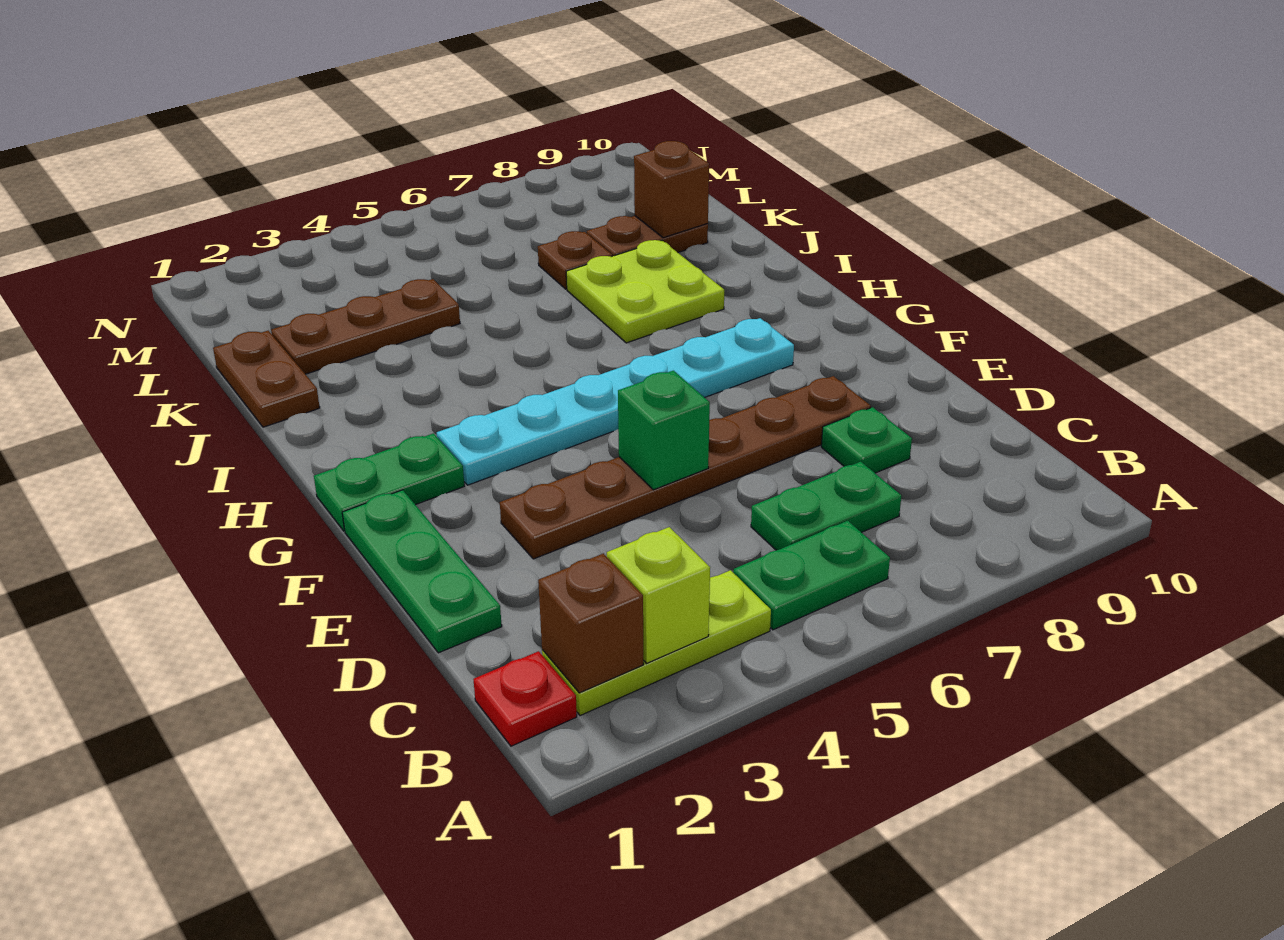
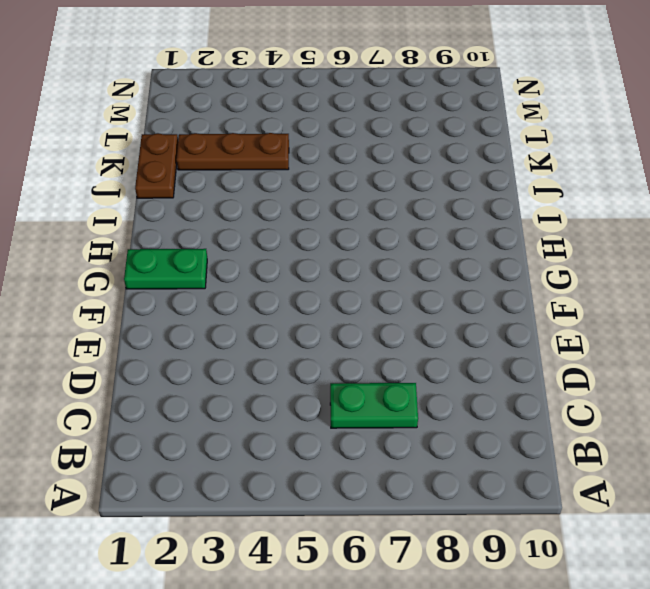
none -> red 1x1 plate [473,651,577,746]
none -> lime 1x3 plate [542,570,771,716]
none -> green 1x2 plate [733,521,890,630]

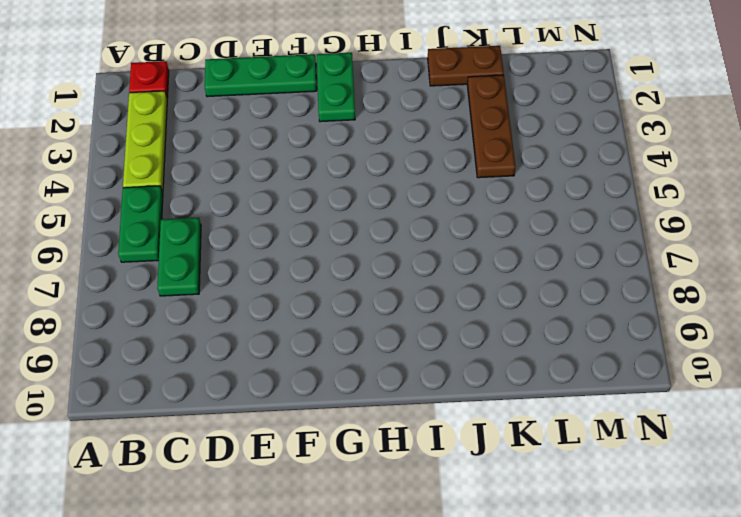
none -> green 1x1 plate [821,407,912,473]
none -> brown 1x6 plate [500,376,871,559]
none -> cyan 1x6 plate [437,318,794,485]

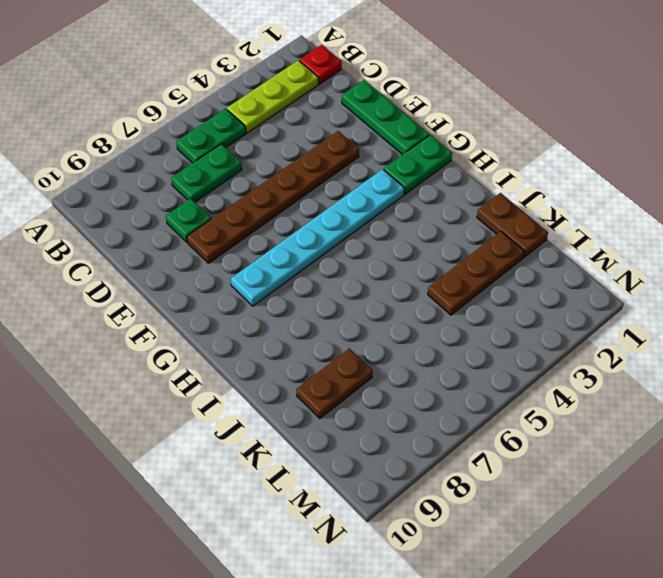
none -> lime 2x2 plate [566,240,724,343]
none -> brown 1x1 plate [538,231,612,289]
none -> brown 1x1 brick [538,553,643,693]

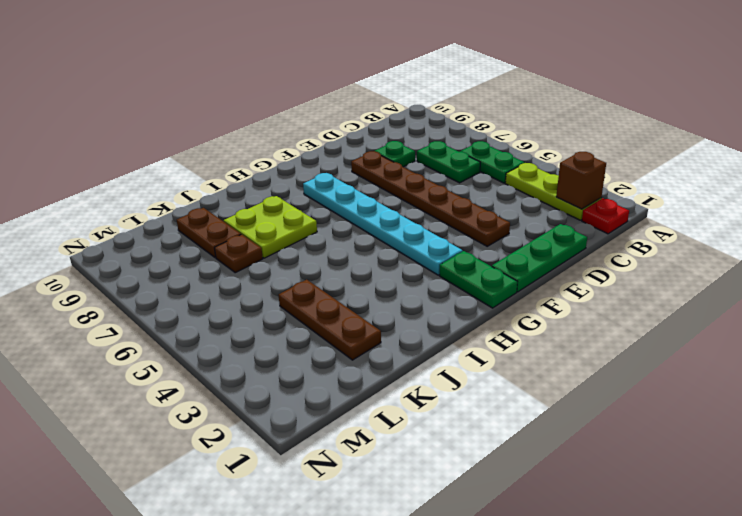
none -> brown 1x2 plate [213,331,320,427]
none -> lime 1x1 brick [607,527,710,663]
none -> green 1x1 brick [618,371,710,490]

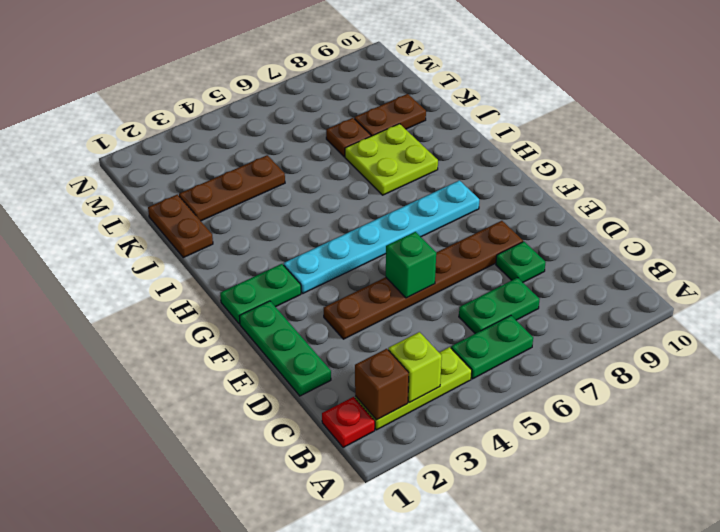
none -> brown 1x1 brick [634,141,709,238]

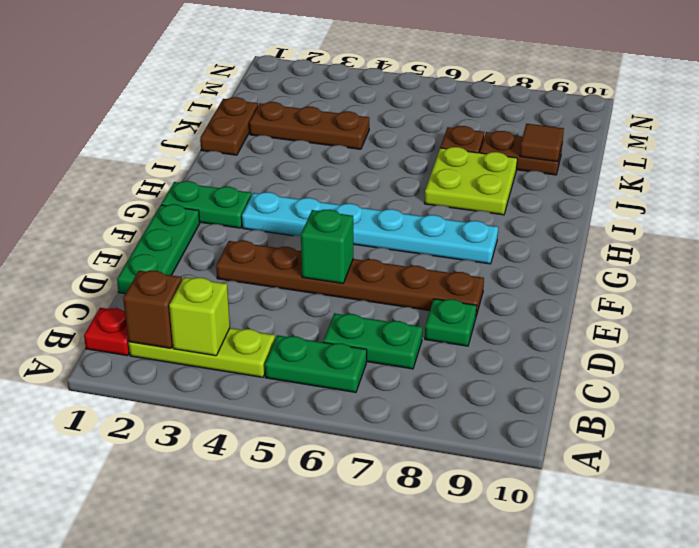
brown 1x1 tile [520,124,564,162] -> brown 1x1 brick [634,141,709,238]

